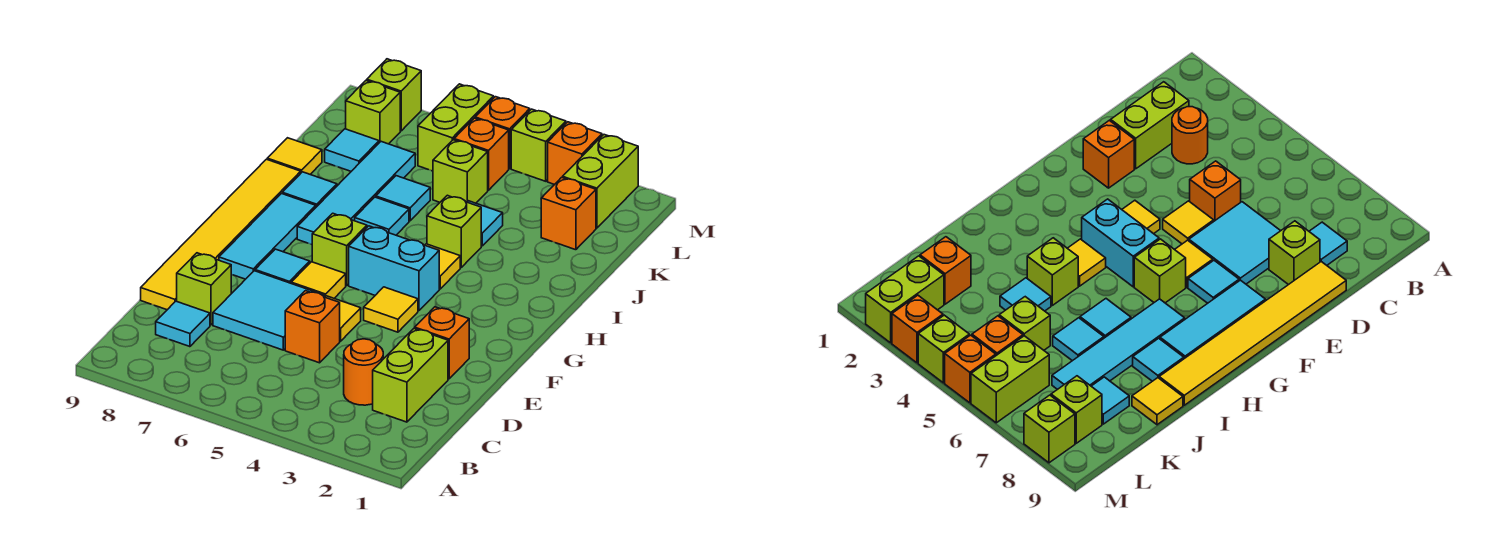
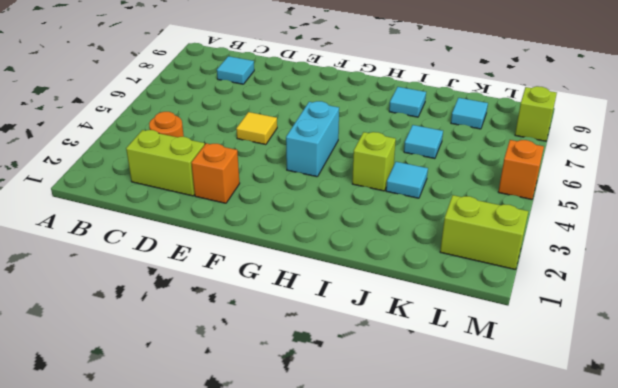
none -> orange 1x1 brick [285,291,340,363]
none -> cyan 2x2 tile [213,271,325,350]
none -> lime 1x1 brick [177,253,231,325]
none -> yellow 1x6 tile [141,159,301,310]

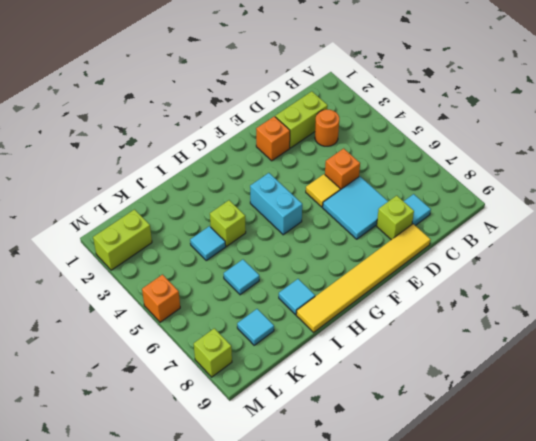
none -> yellow 1x1 tile [364,287,418,332]
none -> yellow 1x1 tile [291,262,346,298]
none -> cyan 1x1 tile [255,249,310,283]
none -> cyan 1x3 tile [219,194,316,279]

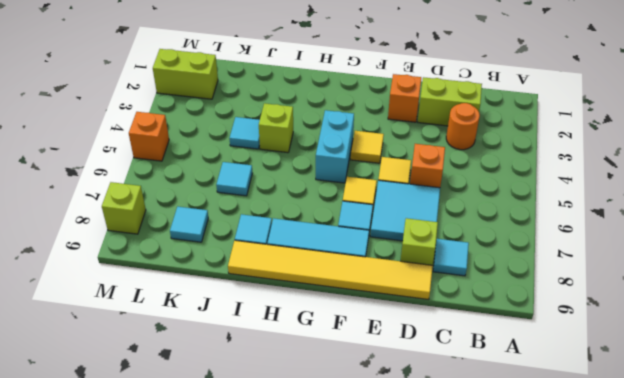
none -> lime 1x1 brick [312,213,367,285]
none -> yellow 1x1 tile [425,244,460,289]
none -> cyan 1x4 tile [297,142,415,245]
none -> cyan 1x1 tile [355,197,409,235]

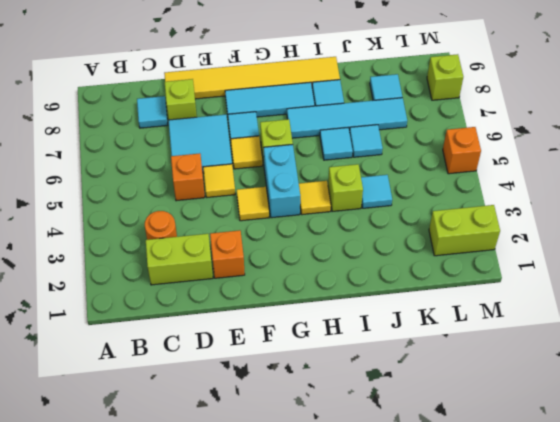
none -> yellow 1x1 tile [267,138,322,174]
none -> orange 1x1 brick [541,177,596,250]
none -> lime 1x1 brick [433,140,488,203]
none -> orange 1x1 brick [454,118,509,190]

